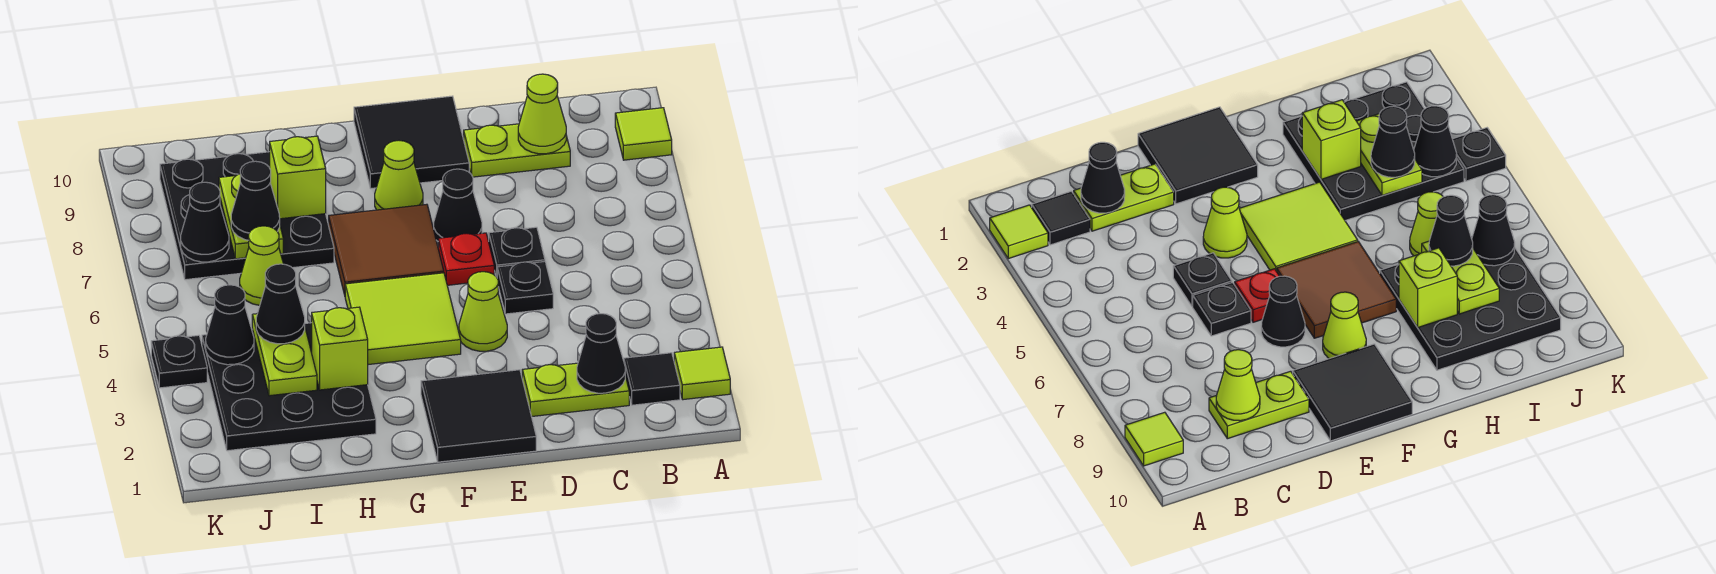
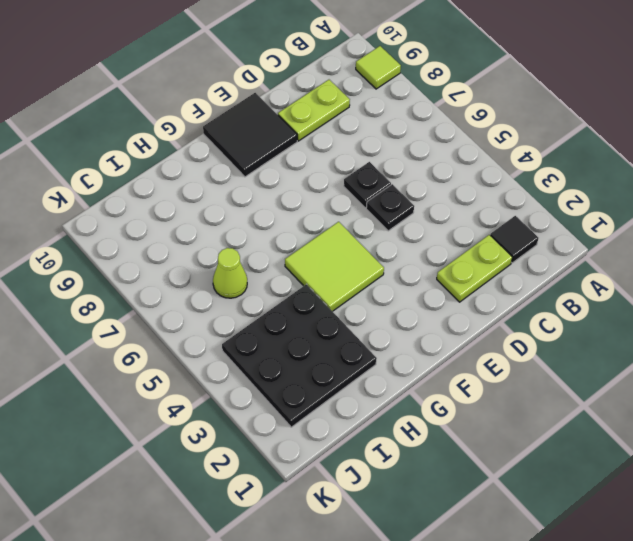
none -> lime 1x1 tile [674,347,730,400]
none -> black 2x2 tile [421,370,536,462]
none -> lime 1x1 cone [459,272,507,351]

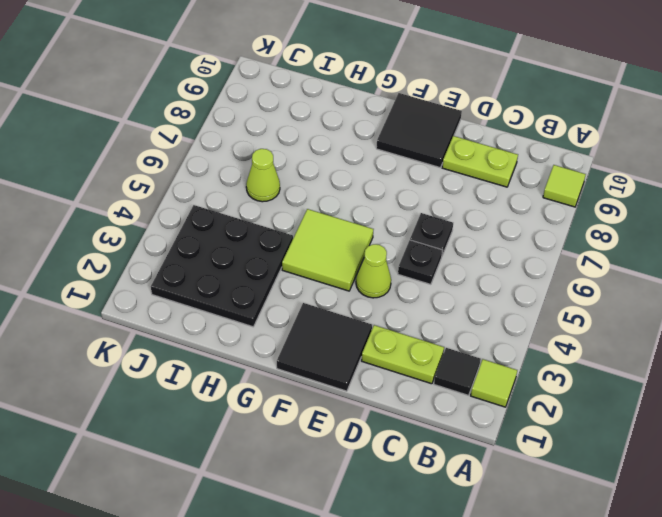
none -> red 1x1 plate [438,233,494,285]
none -> black 1x1 cone [434,169,482,241]
none -> brown 2x2 tile [329,204,444,295]

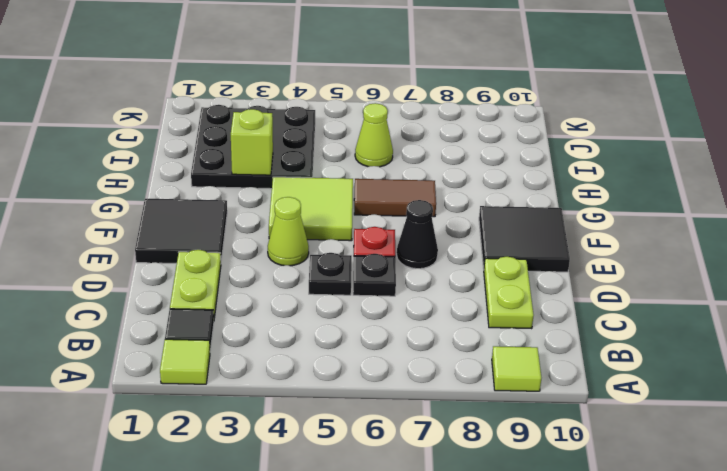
brown 1x2 tile [354,179,436,217] -> brown 2x2 tile [329,204,444,295]
none -> lime 1x1 cone [375,141,423,210]
none -> black 3x3 plate [160,152,334,280]
none -> black 1x1 plate [151,335,207,388]

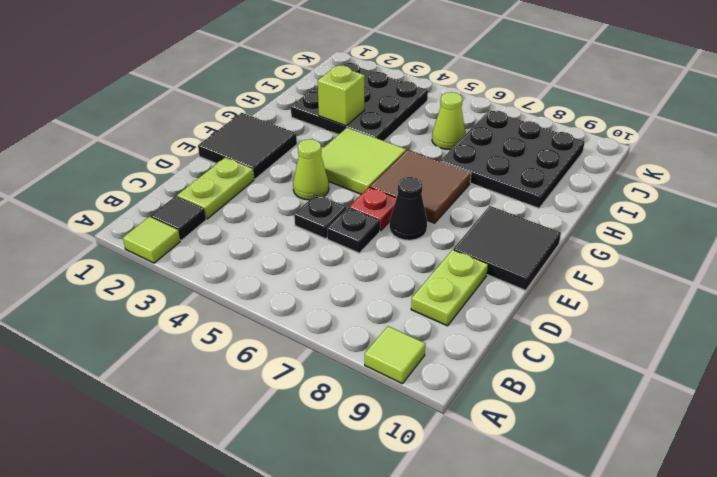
none -> lime 1x1 cone [375,141,423,210]
none -> black 1x1 plate [151,335,207,388]
none -> black 1x1 cone [577,314,625,393]

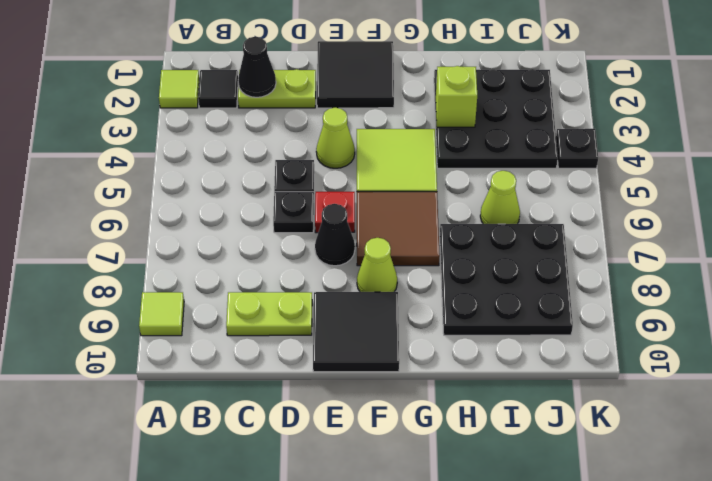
none -> lime 1x1 cone [518,74,566,154]
none -> lime 1x1 brick [270,136,326,219]
none -> lime 1x2 plate [252,314,317,396]

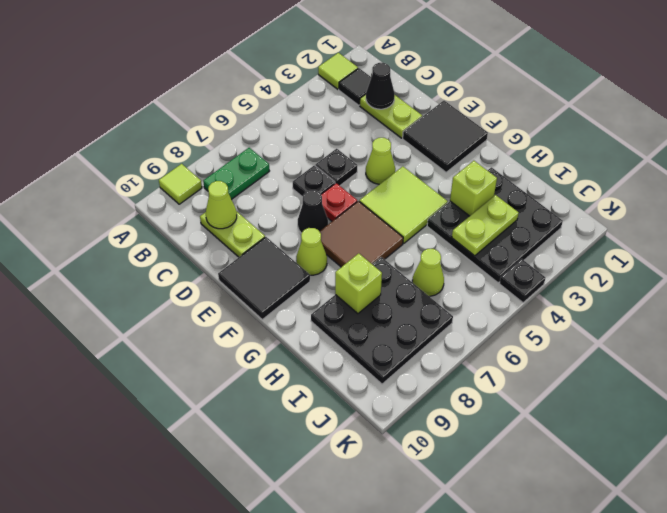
green 1x2 plate [203,148,269,199] -> none
none -> lime 1x2 plate [219,174,283,259]
none -> black 1x1 cone [206,285,254,365]
none -> black 1x1 cone [181,182,229,262]

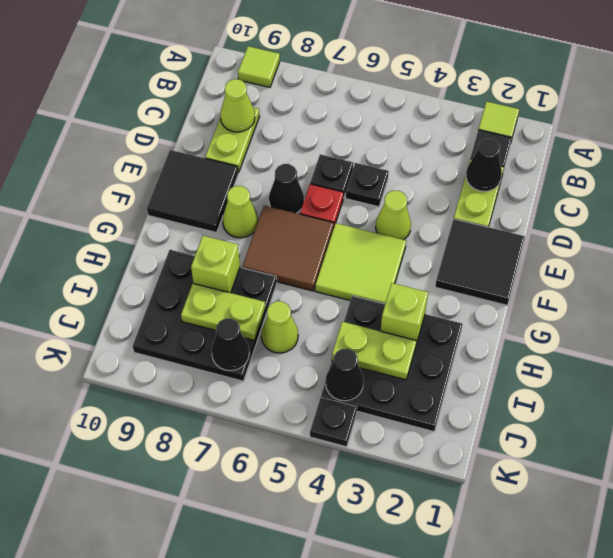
none -> black 1x1 cone [256,264,305,344]
none -> black 1x1 cone [231,161,280,240]

